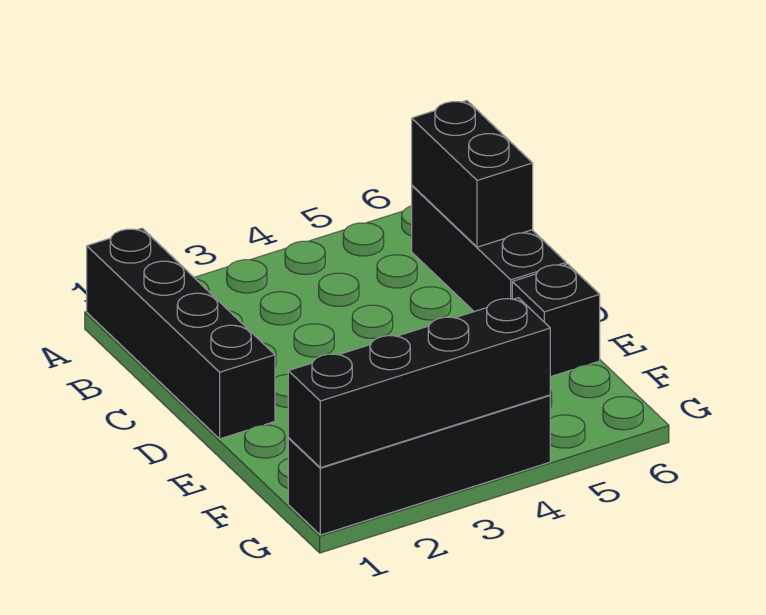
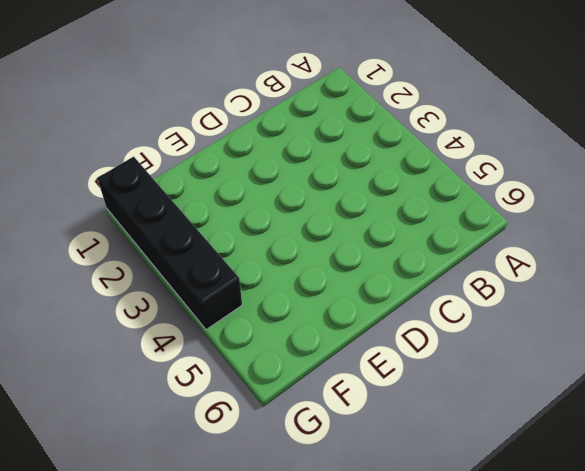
none -> black 1x4 brick [87,228,275,439]
none -> black 1x3 brick [412,186,566,312]

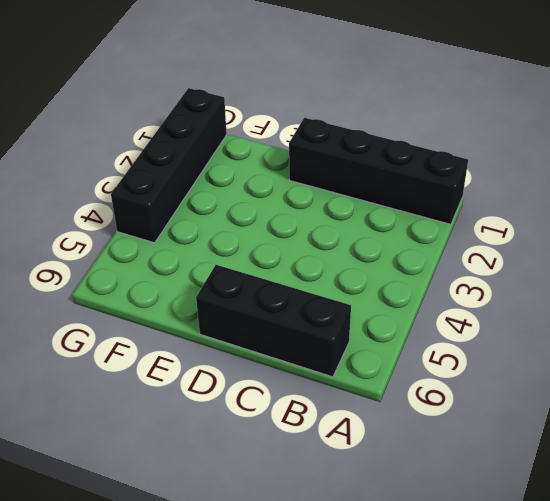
none -> black 1x1 brick [512,264,600,377]
none -> black 1x2 brick [412,101,533,247]

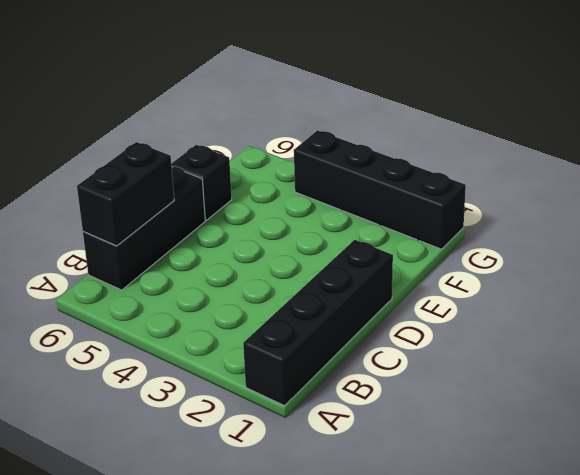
none -> black 1x4 brick [288,298,550,468]

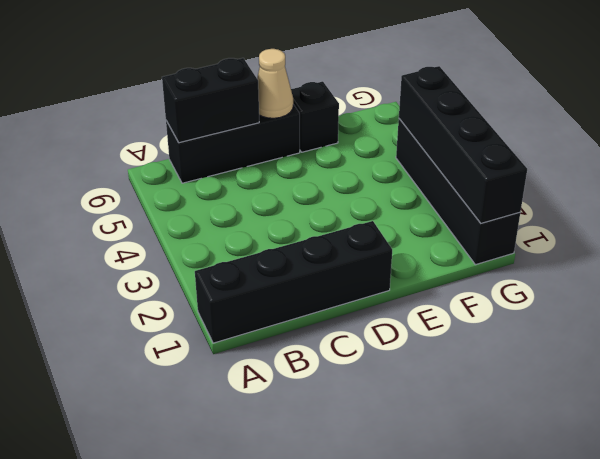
tan 1x1 cone [257,49,293,118] -> none

